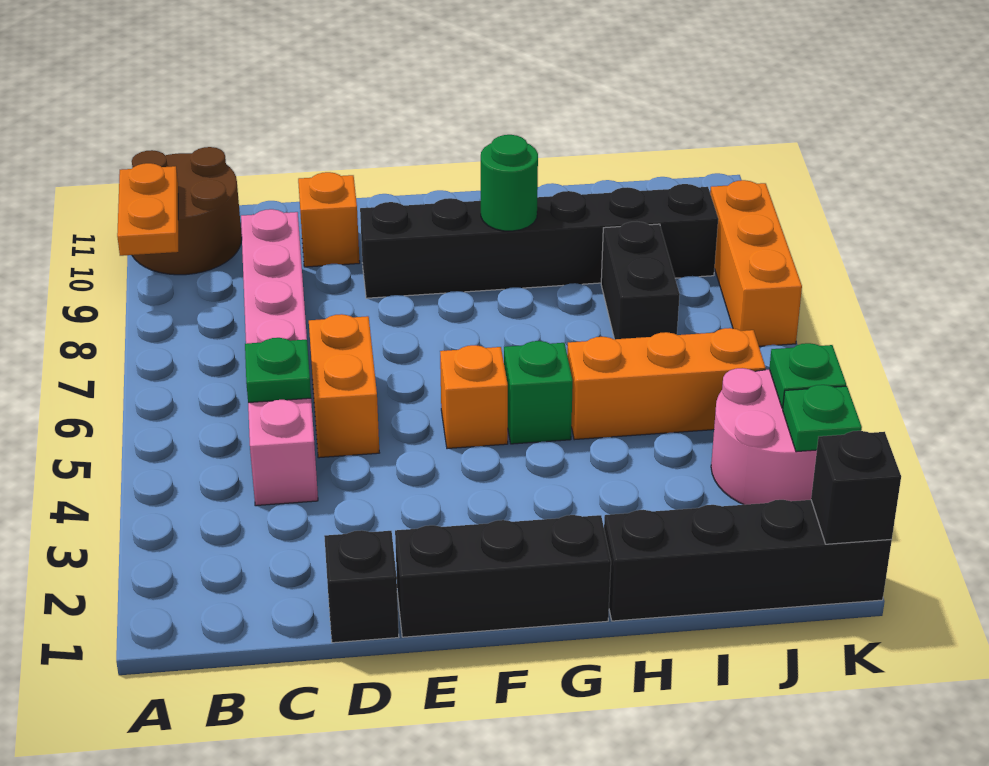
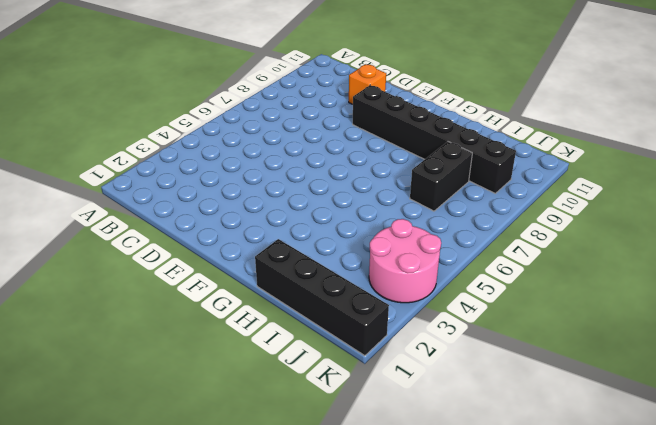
none -> brown 2x2 round brick [132,147,242,275]
none -> pink 1x6 brick [241,209,318,506]
none -> black 1x1 brick [324,530,399,643]

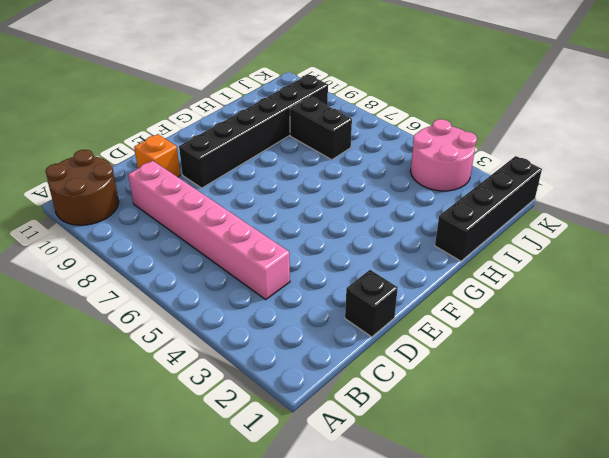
none -> orange 1x2 brick [309,314,379,458]
none -> black 1x3 brick [395,515,611,637]
none -> orange 1x1 brick [440,345,508,449]

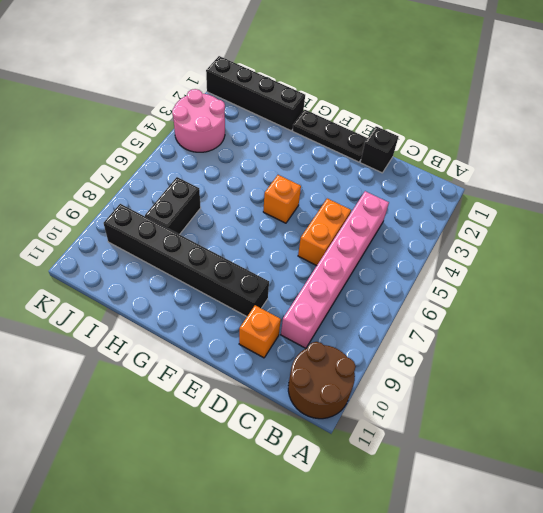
black 1x3 plate [293,110,368,162] -> black 1x3 brick [395,515,611,637]
none -> green 1x1 brick [504,341,573,444]
none -> orange 1x3 brick [567,328,766,440]
none -> orange 1x3 brick [710,180,802,346]

